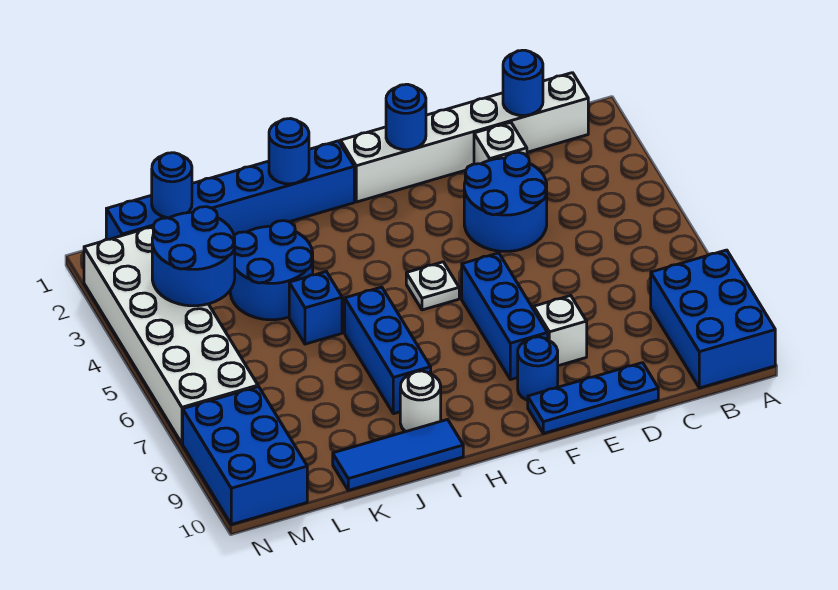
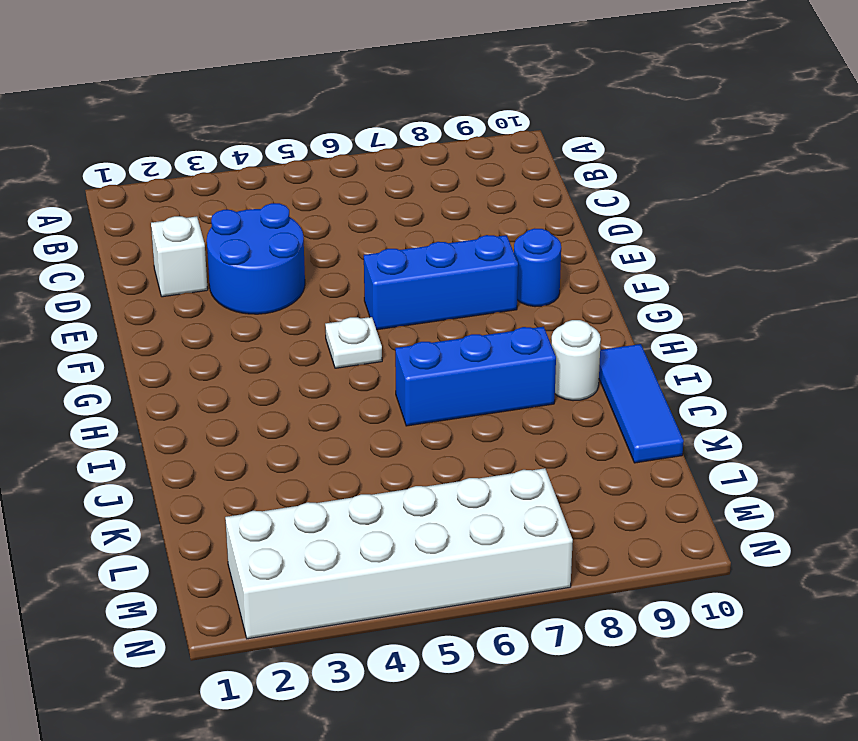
none -> blue 2x3 brick [651,250,775,388]
none -> white 1x6 brick [341,73,588,202]
none -> blue 1x3 plate [528,363,658,433]

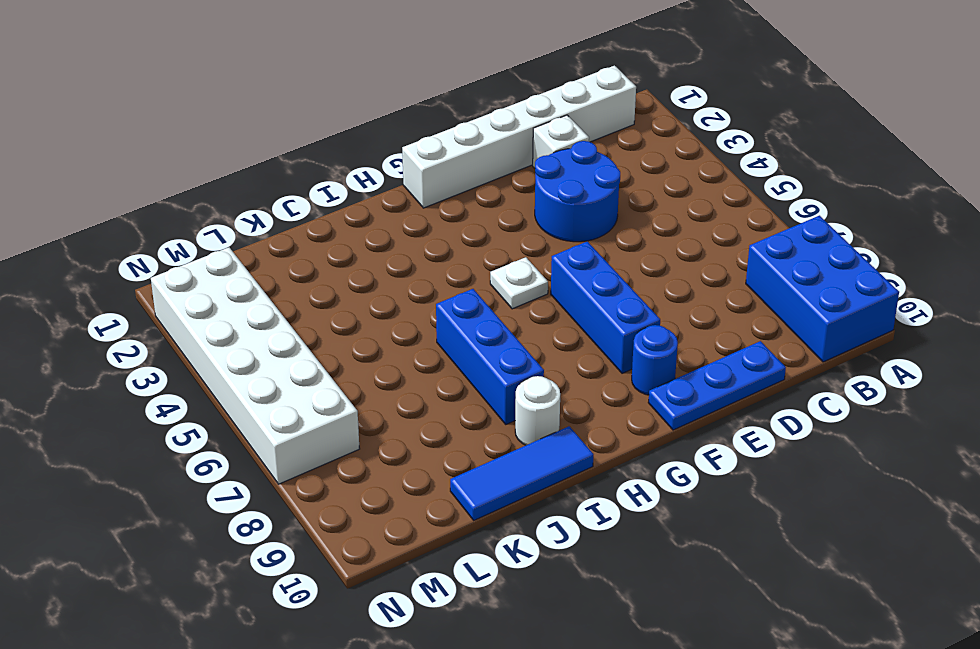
none -> white 1x1 brick [534,296,587,366]
none -> blue 1x6 brick [106,141,354,240]
none -> blue 2x2 round brick [230,221,313,320]

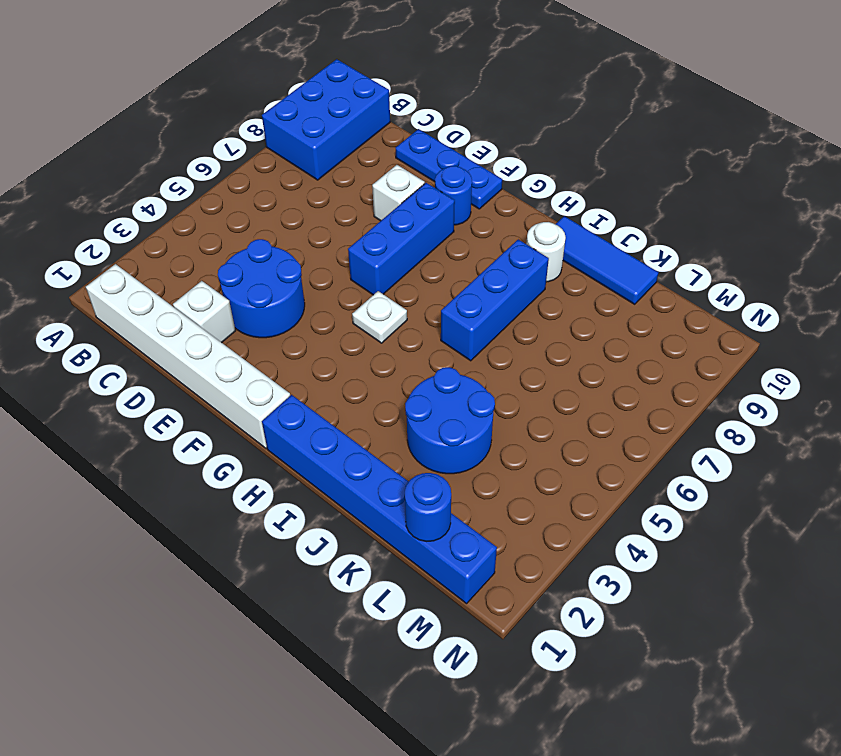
none -> blue 1x1 brick [289,272,342,344]
none -> white 2x6 brick [84,227,258,444]
none -> blue 2x3 brick [183,387,307,525]

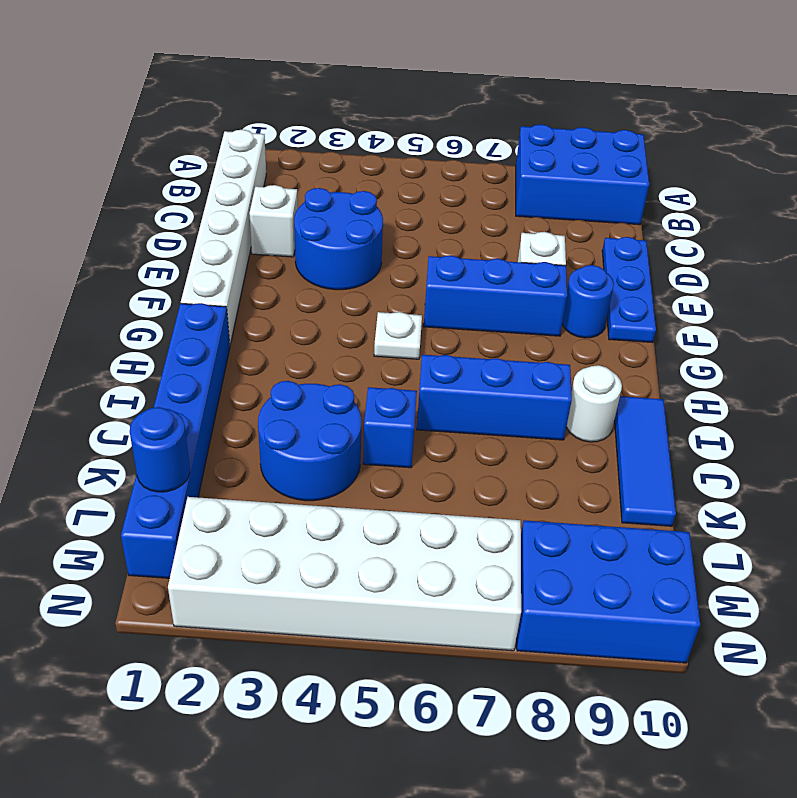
none -> blue 1x1 round brick [503,50,543,116]
none -> blue 1x1 round brick [386,84,426,150]
none -> blue 1x1 round brick [269,119,309,184]

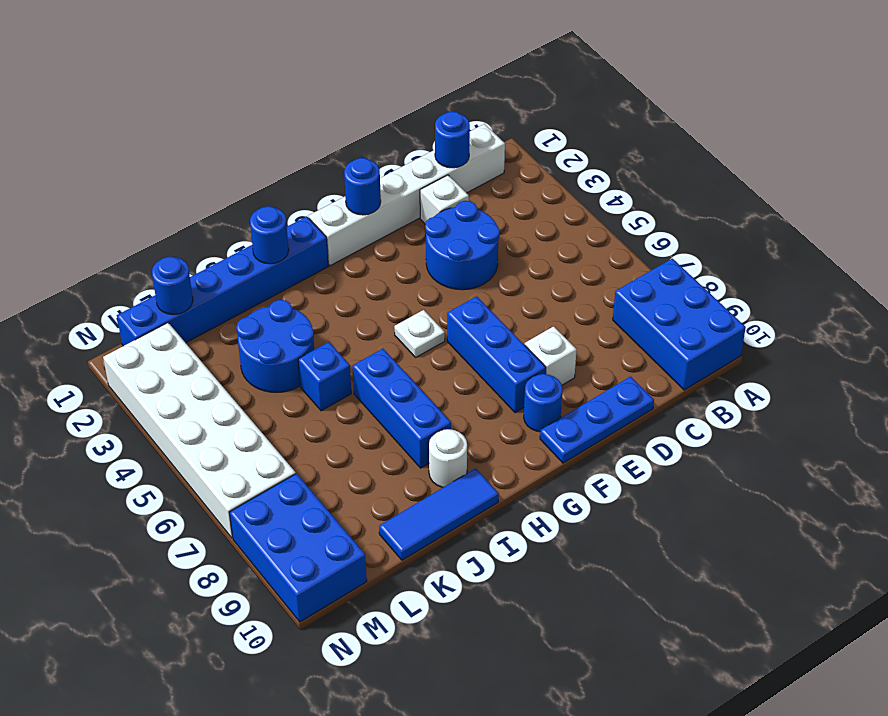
none -> blue 2x2 round brick [152,207,235,306]

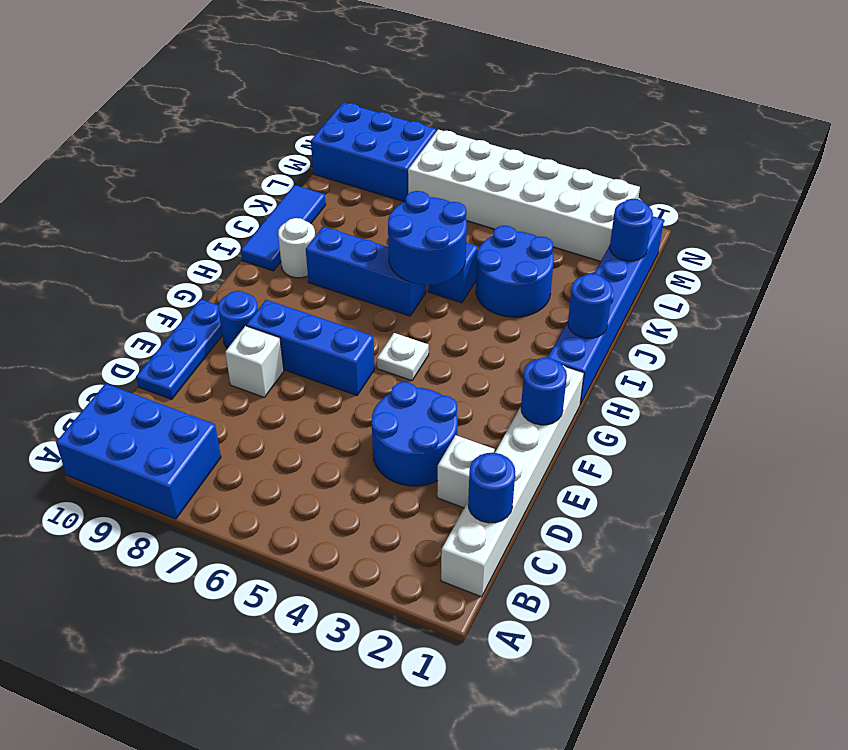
blue 2x2 round brick [388,191,467,285] -> blue 2x2 round brick moved to [152,207,235,306]

